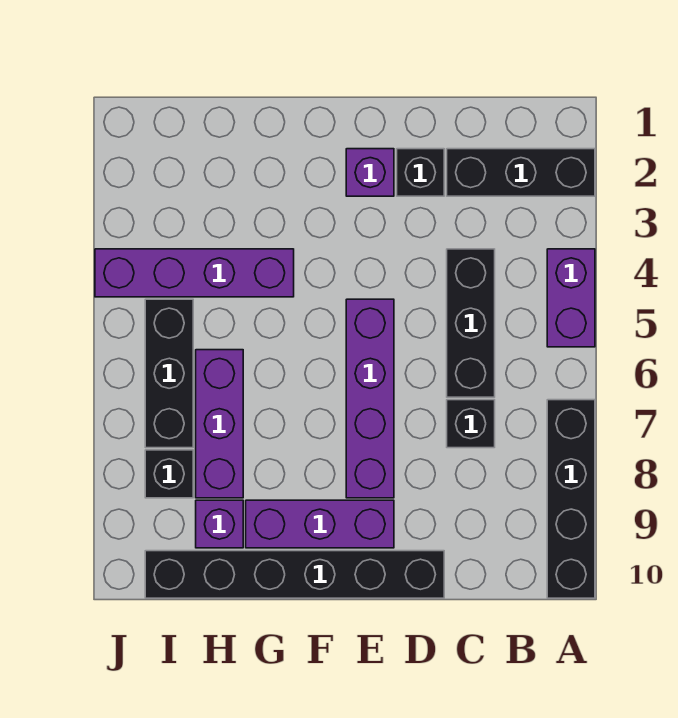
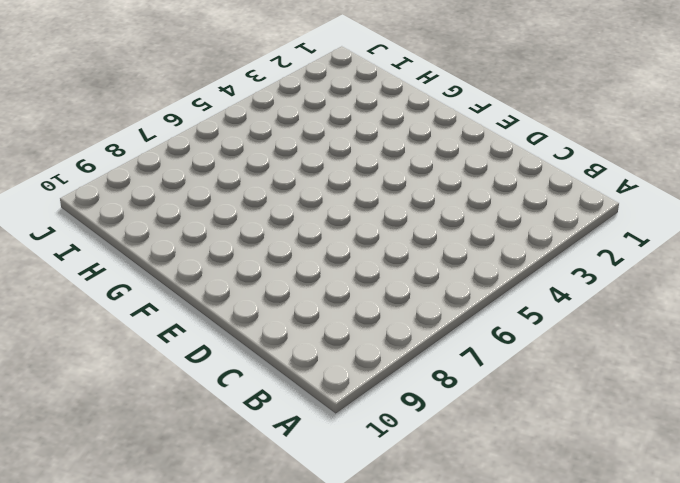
none -> black 1x3 brick [447,149,595,196]
none -> purple 1x2 brick [547,249,595,347]
none -> black 1x4 brick [547,400,595,598]

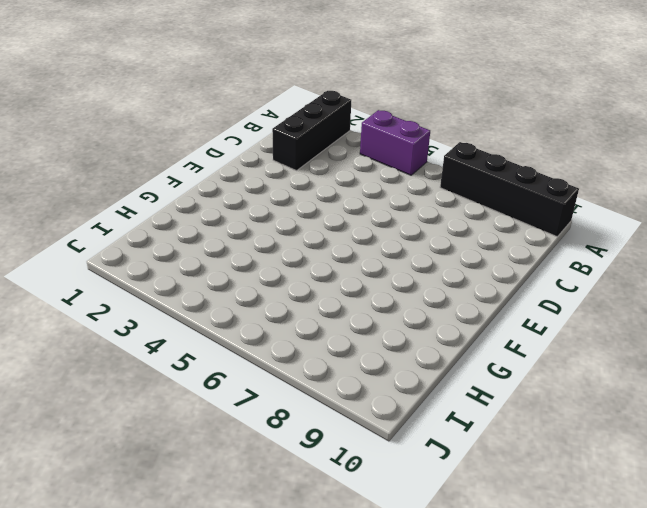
none -> black 1x3 brick [447,249,495,397]
none -> black 1x1 brick [447,400,495,448]
none -> black 1x1 brick [397,149,444,196]

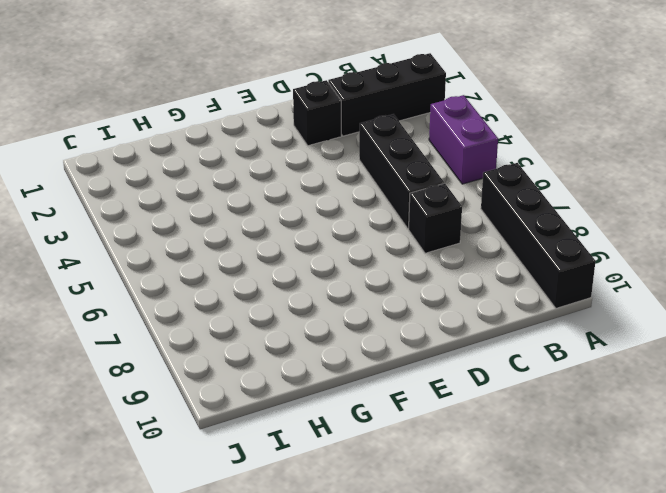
none -> black 1x6 brick [145,551,444,598]
none -> purple 1x1 brick [346,149,394,196]
none -> purple 1x4 brick [346,299,394,498]

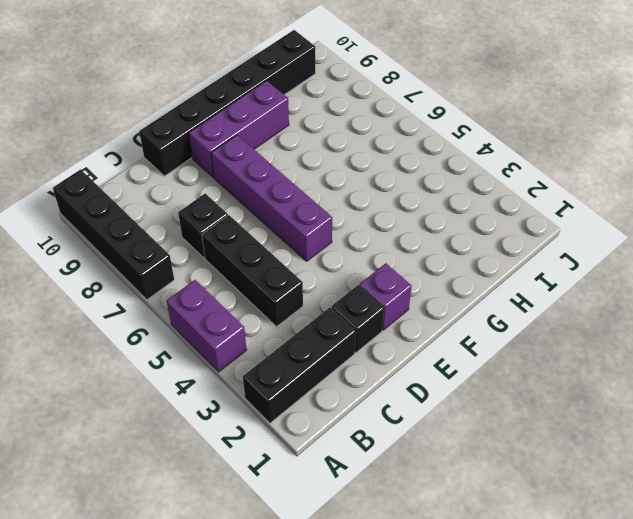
none -> purple 1x4 brick [95,249,294,297]
none -> purple 1x3 brick [196,350,243,498]
none -> purple 1x1 brick [196,500,243,548]

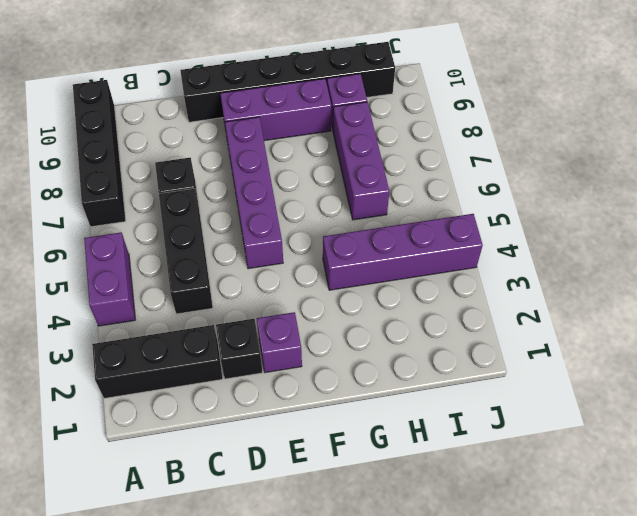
none -> black 1x3 brick [145,299,193,448]
none -> black 1x1 brick [145,450,193,498]

